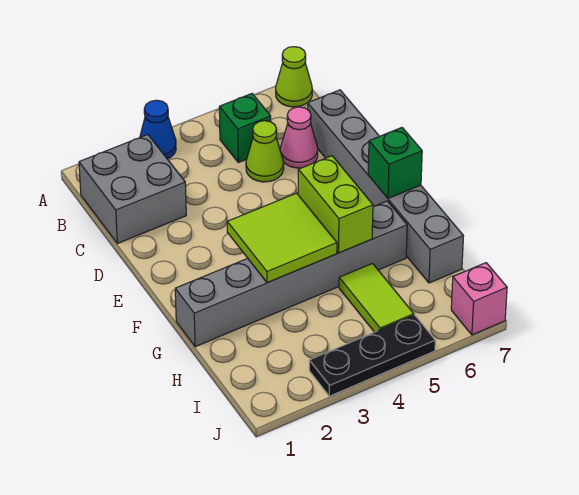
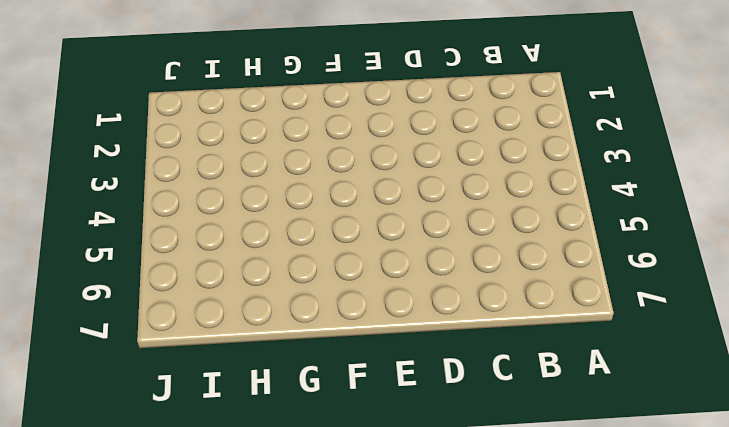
none -> blue 1x1 cone [140,100,176,159]
none -> lime 1x1 cone [276,47,312,107]
none -> grey 2x2 brick [79,135,186,244]

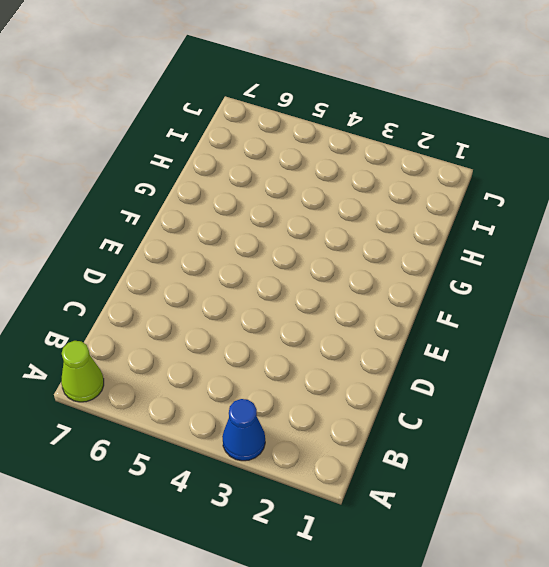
none -> grey 2x2 brick [79,135,186,244]
none -> green 1x1 brick [219,94,271,162]
none -> lime 1x1 cone [246,121,284,182]

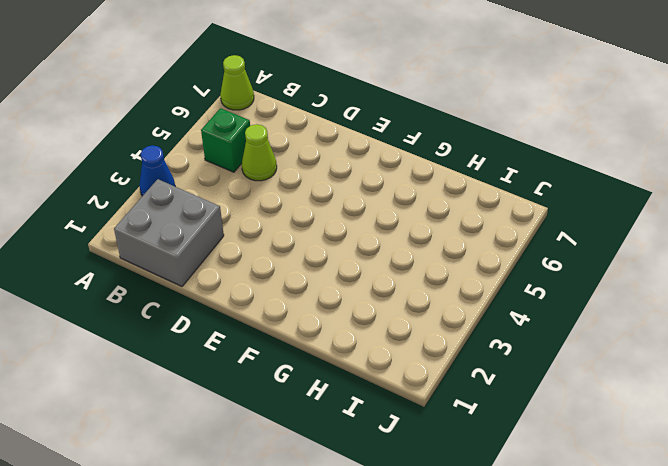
none -> pink 1x1 cone [280,107,318,168]
none -> grey 1x6 brick [308,90,463,283]
none -> grey 1x6 brick [175,201,407,347]

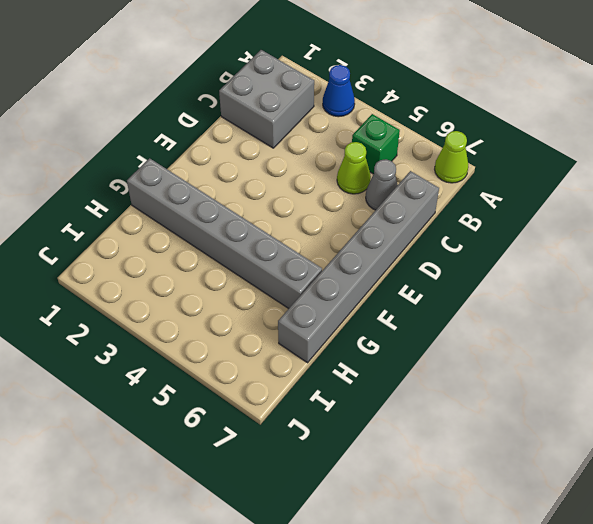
grey 1x1 cone [366,159,398,210] -> pink 1x1 cone [280,107,318,168]
none -> lime 1x2 tile [339,264,414,332]
none -> black 1x3 plate [309,315,435,396]
none -> pink 1x1 brick [451,263,507,335]

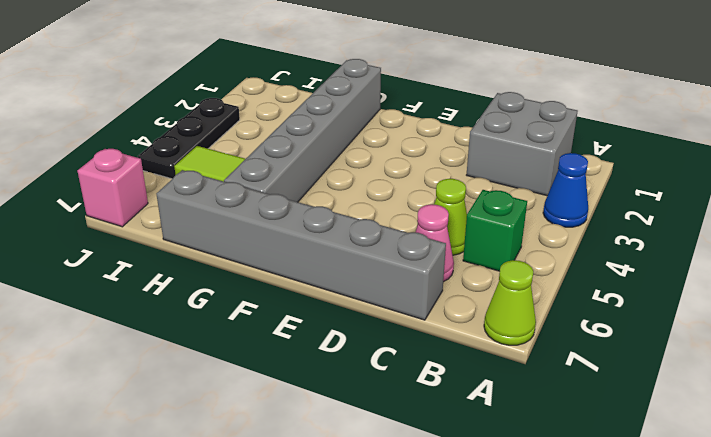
none -> lime 2x2 tile [227,193,337,283]
none -> lime 1x2 brick [298,156,373,253]
none -> green 1x1 brick [368,128,422,198]

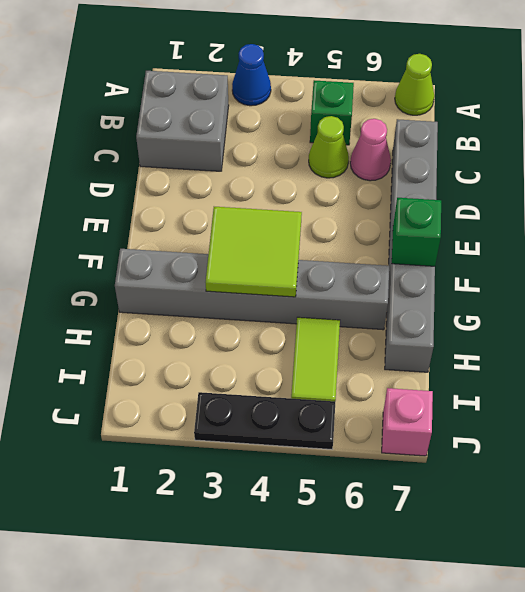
none -> lime 1x2 brick [298,156,373,253]

